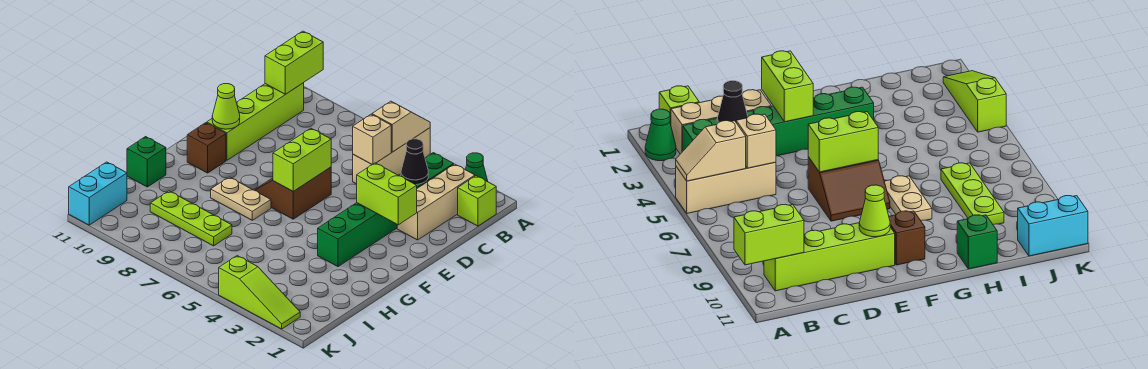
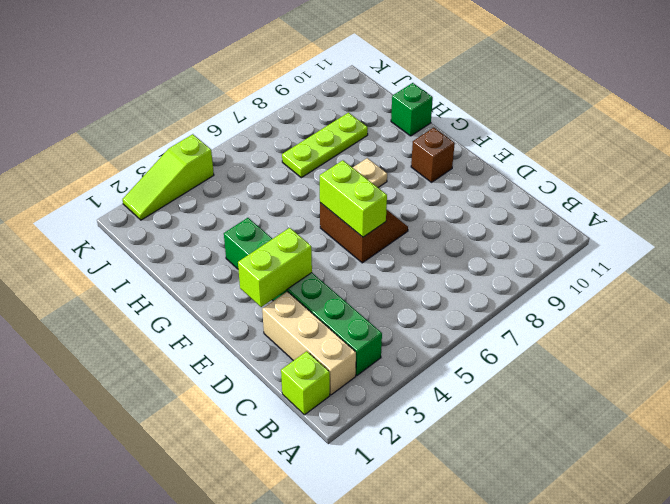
none -> green 1x1 cone [465,153,488,182]
none -> tan 1x3 brick [353,128,430,184]
none -> lime 1x4 brick [207,83,304,160]

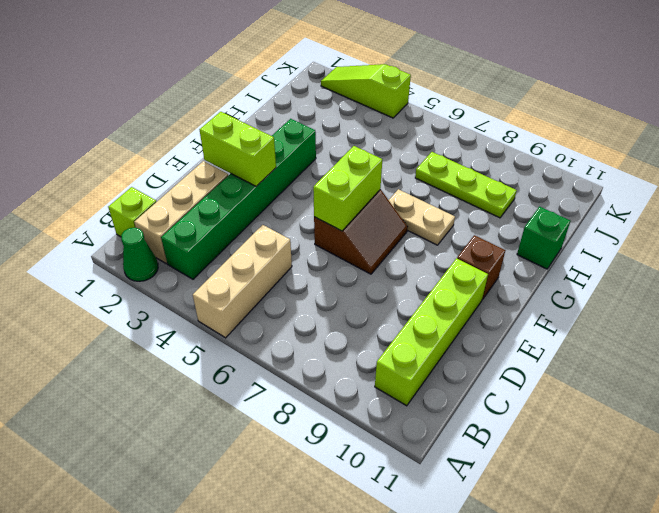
none -> cyan 1x2 brick [69,162,127,225]
none -> tan 1x2 slope [372,101,430,152]
none -> lime 1x2 brick [265,31,323,94]

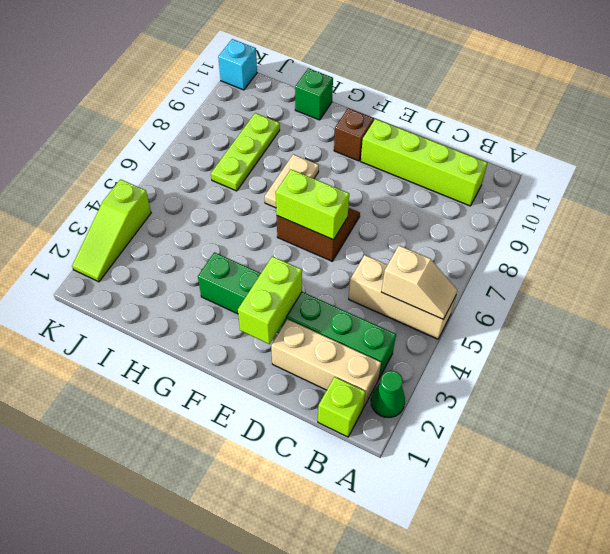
cyan 1x1 brick [218,39,257,90] -> cyan 1x2 brick [69,162,127,225]
none -> lime 1x2 brick [265,31,323,94]
none -> black 1x1 cone [401,139,428,185]
none -> tan 1x1 brick [353,114,391,165]

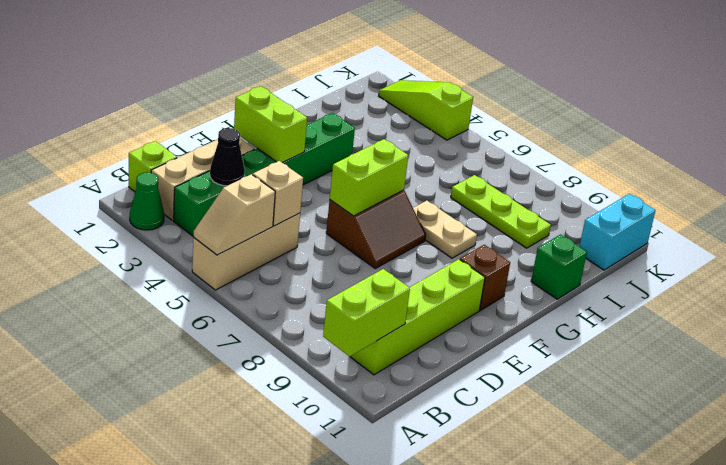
none -> lime 1x1 cone [212,84,240,129]

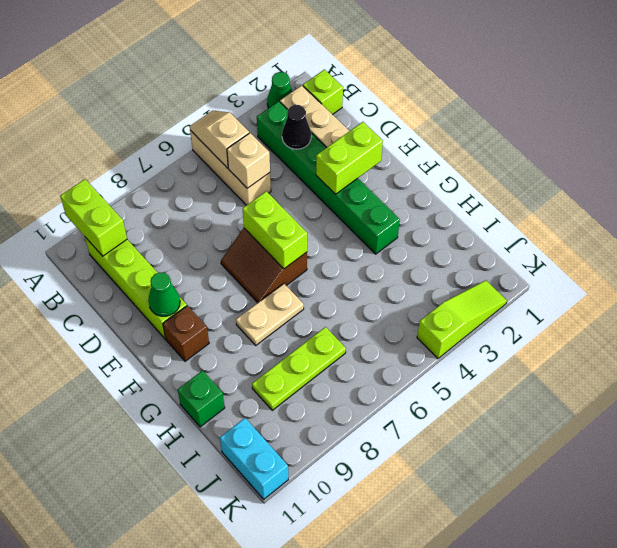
green 1x1 cone [148,272,180,316] -> lime 1x1 cone [212,84,240,129]

